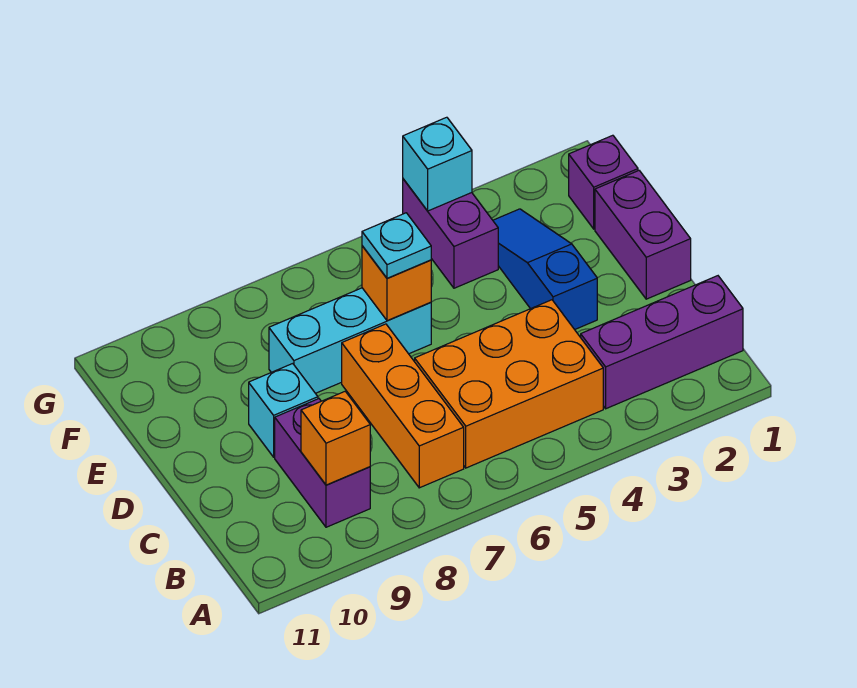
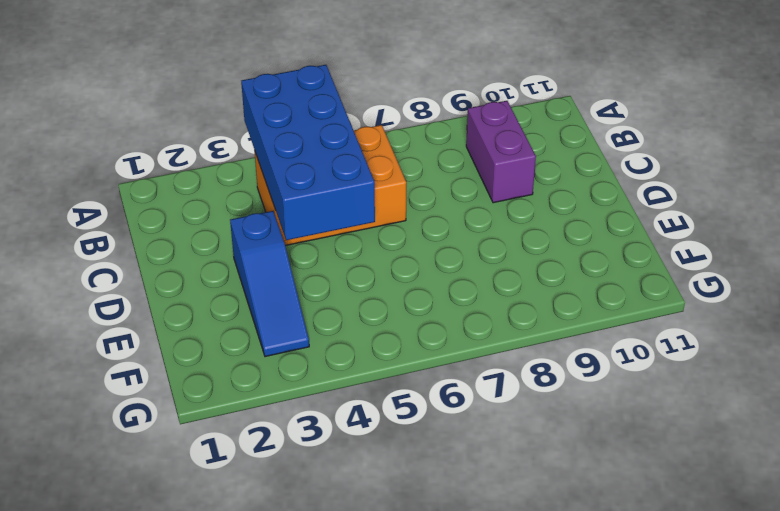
blue 2x4 brick [241,65,375,240] -> none
none -> purple 1x3 brick [581,276,743,409]
none -> orange 1x3 brick [342,324,464,488]
none -> purple 1x2 brick [595,171,691,299]

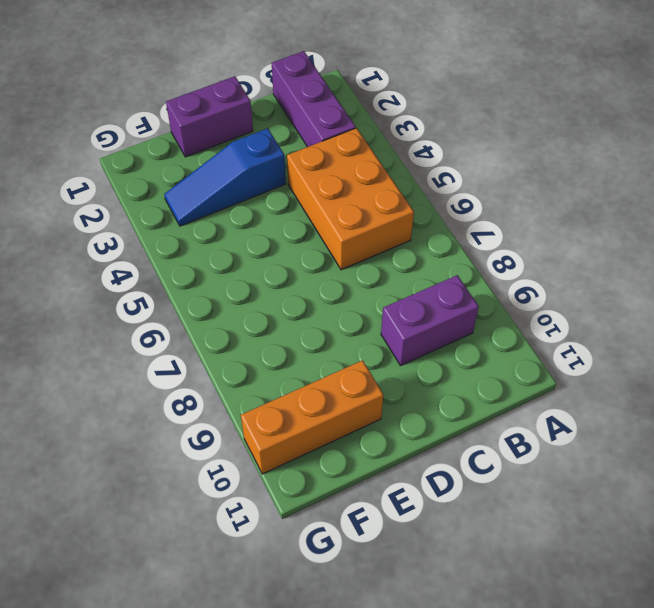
orange 1x3 brick [241,360,383,474] -> orange 1x3 brick moved to [342,324,464,488]
none -> cyan 1x1 brick [249,364,318,457]
none -> cyan 1x3 brick [269,288,431,393]
none -> purple 1x1 brick [569,135,638,229]

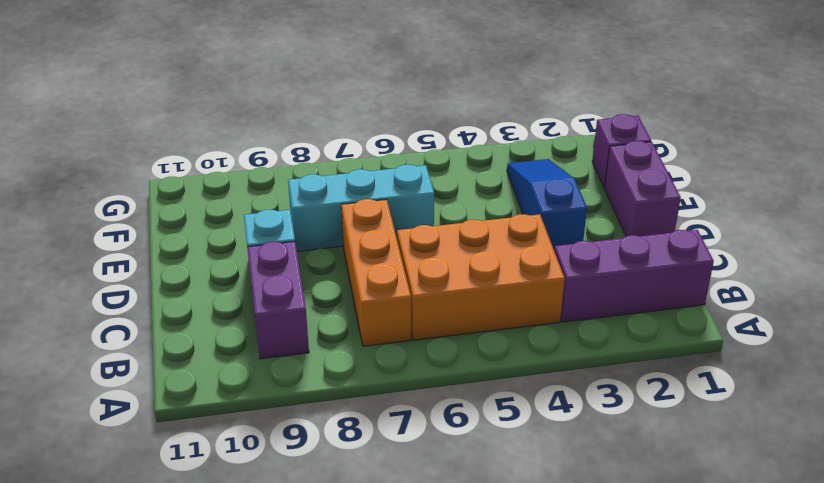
none -> purple 1x2 brick [403,179,498,288]
none -> orange 1x1 brick [301,391,370,485]
none -> orange 1x1 brick [362,246,431,321]

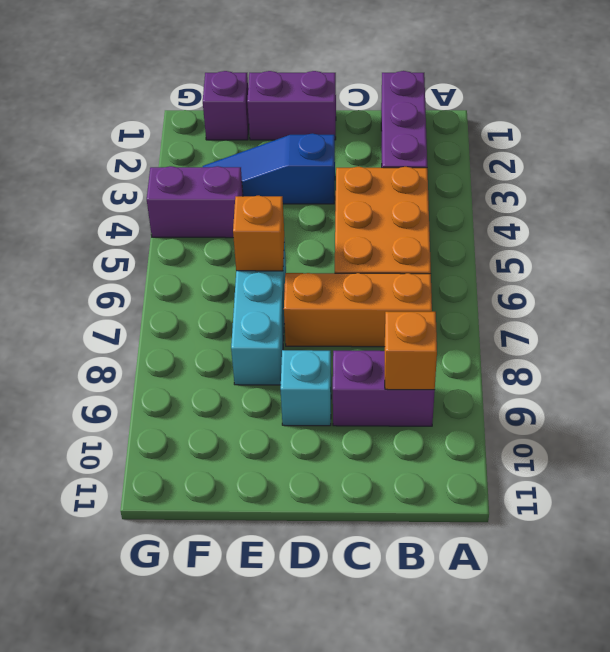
none -> cyan 1x1 brick [403,117,472,211]
none -> cyan 1x1 plate [362,213,431,278]

